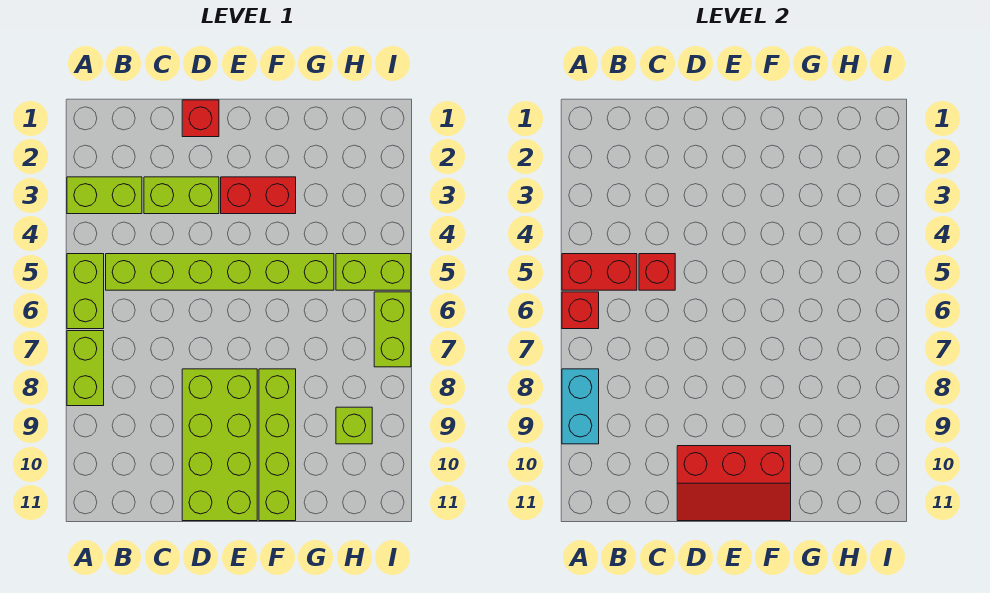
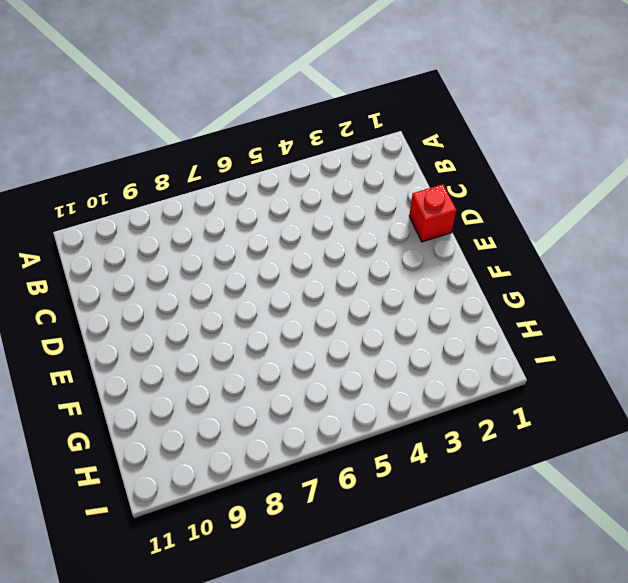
none -> lime 1x2 brick [67,177,142,214]
none -> lime 1x2 brick [67,254,104,329]
none -> lime 1x2 brick [67,331,104,406]

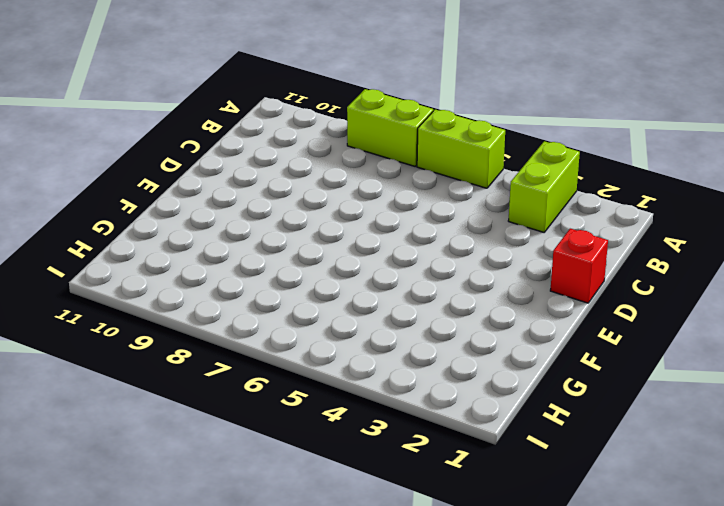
none -> lime 1x6 brick [106,254,334,290]
none -> lime 1x2 brick [144,177,219,214]
none -> lime 2x4 brick [182,369,257,521]

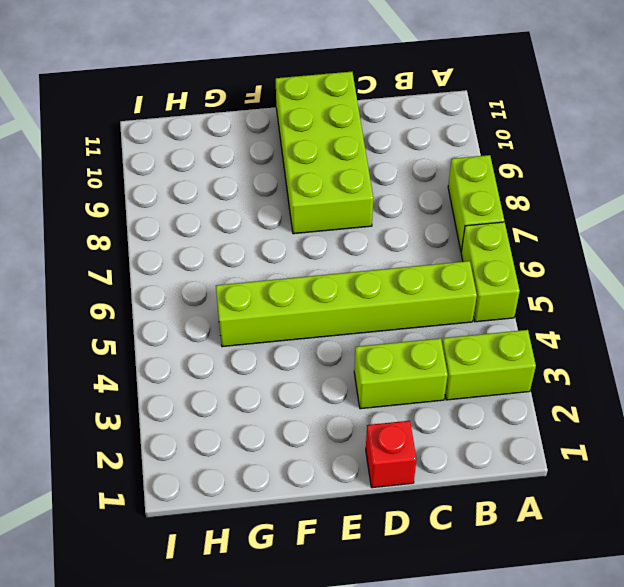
none -> red 1x2 brick [221,177,296,214]
none -> lime 1x4 brick [259,369,296,521]
none -> lime 1x2 brick [336,254,411,290]

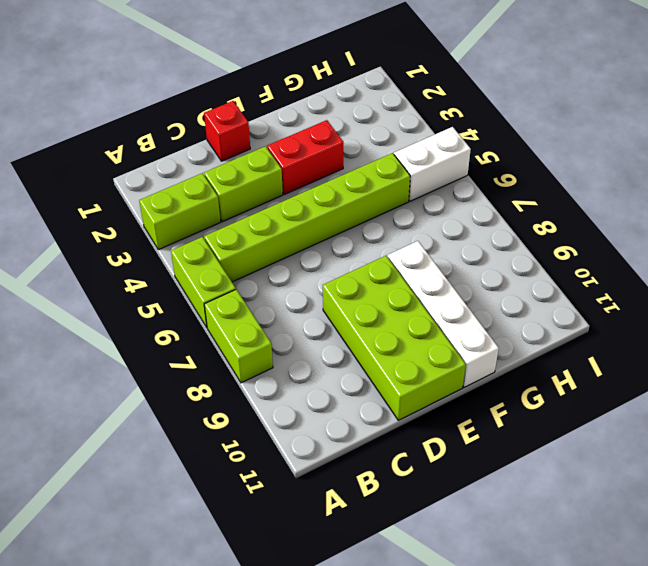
white 1x4 brick [388,241,499,387] -> lime 1x4 brick [259,369,296,521]
white 1x2 brick [394,127,471,201] -> lime 1x2 brick [336,254,411,290]
none -> lime 1x1 brick [336,407,372,444]
none -> lime 1x2 brick [374,292,411,367]
none -> red 1x2 brick [562,254,637,290]

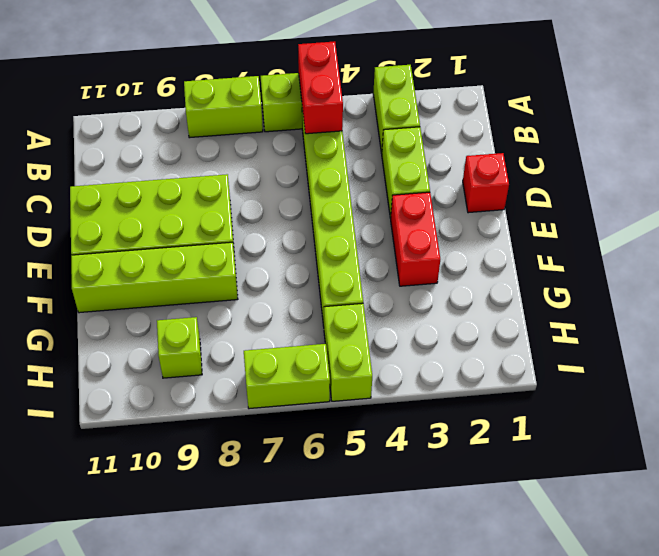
none -> red 1x1 brick [562,292,599,329]
none -> cyan 1x2 brick [562,369,599,444]
none -> red 1x1 brick [639,254,675,290]

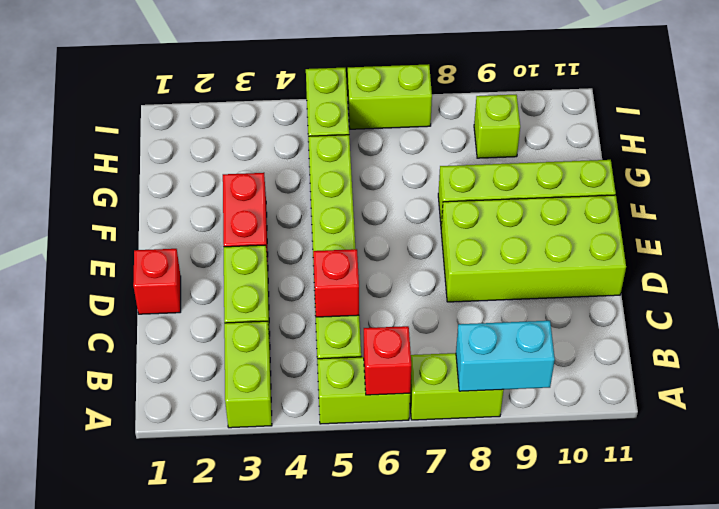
none -> red 1x2 brick [562,254,637,290]
none -> red 2x3 slope [677,446,791,521]

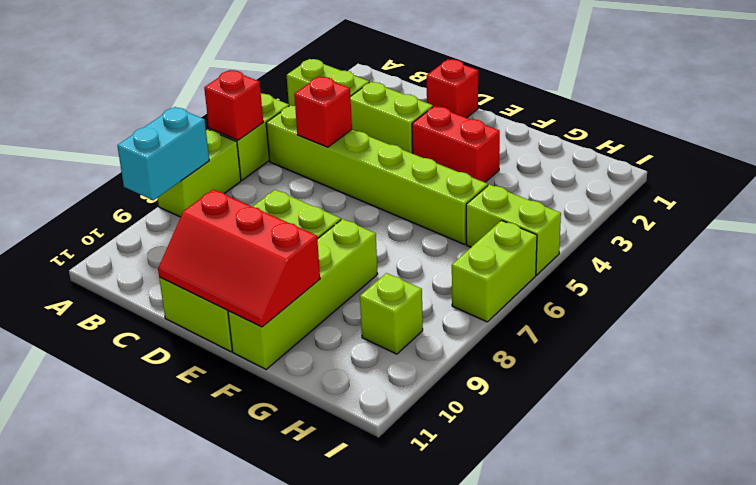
none -> red 1x2 brick [562,254,637,290]

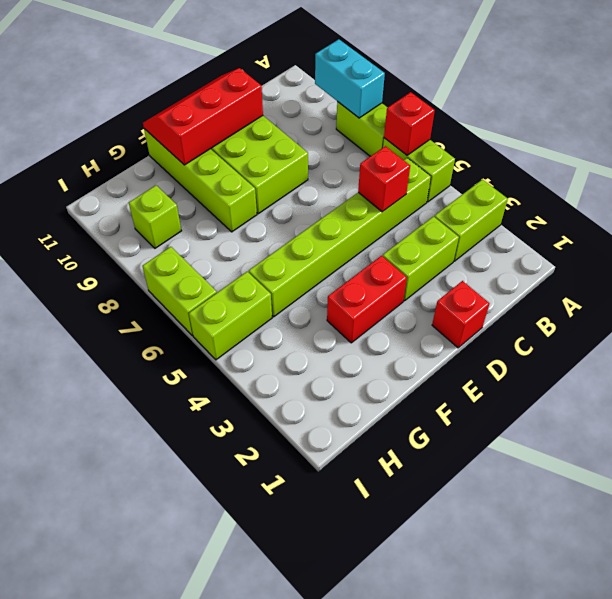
none -> red 1x2 brick [562,254,637,290]

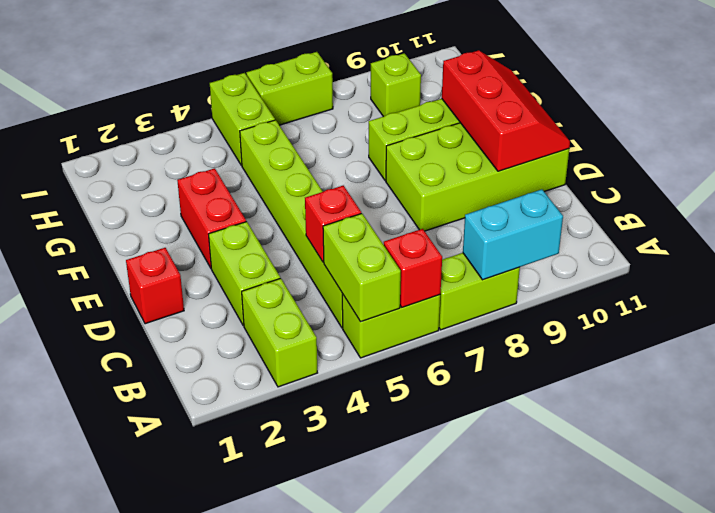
lime 1x2 brick [323,213,401,322] -> red 1x2 brick [562,254,637,290]

